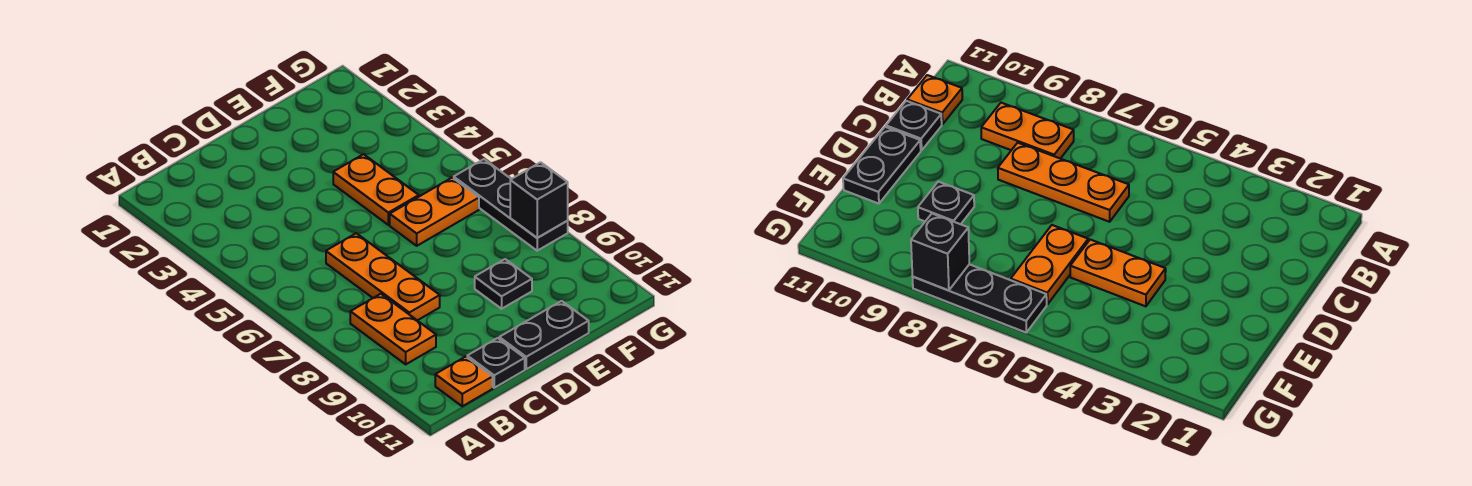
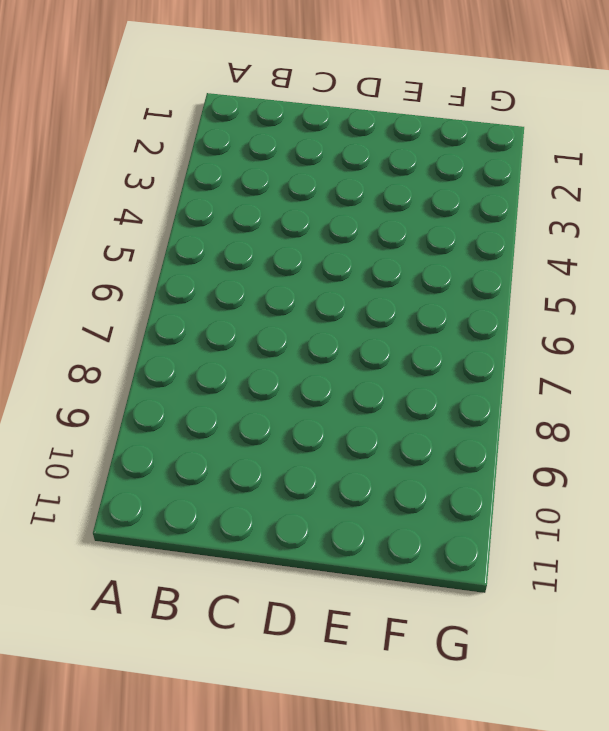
none -> orange 1x2 plate [350,294,436,364]
none -> orange 1x1 plate [435,356,493,406]

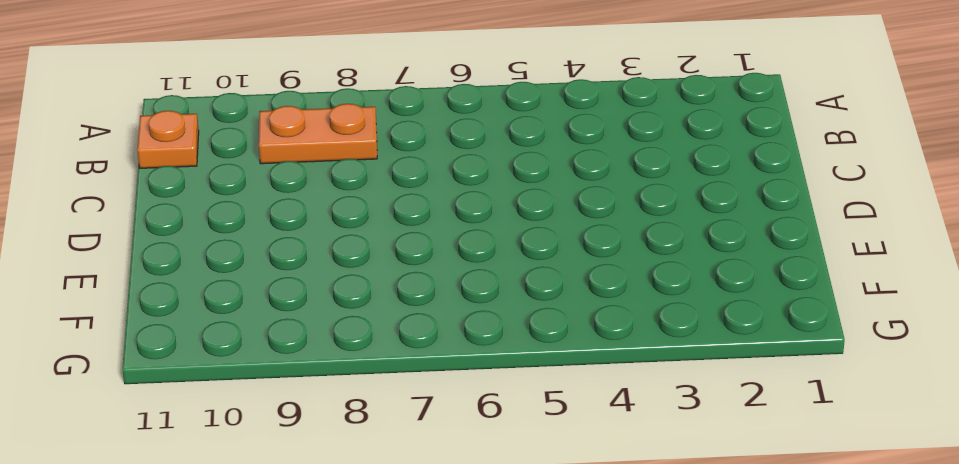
none -> orange 1x3 plate [326,233,440,320]
none -> black 1x1 plate [467,338,525,388]

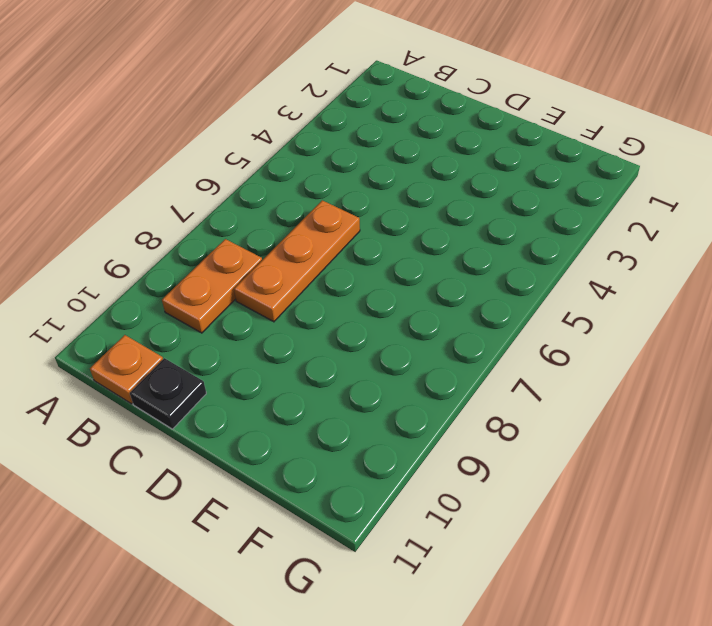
none -> black 1x2 plate [499,301,589,369]
none -> orange 1x2 plate [333,154,419,225]

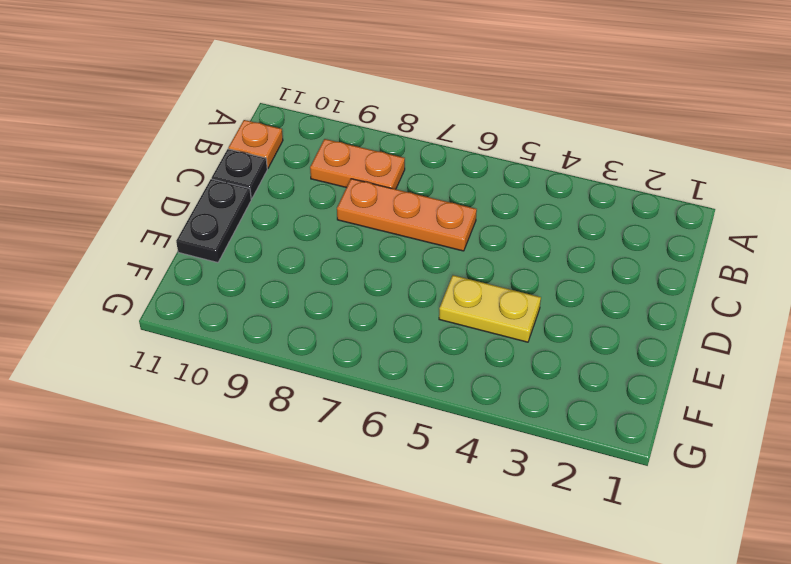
yellow 1x2 plate [439,275,541,342] -> orange 1x2 plate [333,154,419,225]
none -> orange 1x2 plate [390,178,479,246]
none -> black 1x1 plate [475,259,532,309]

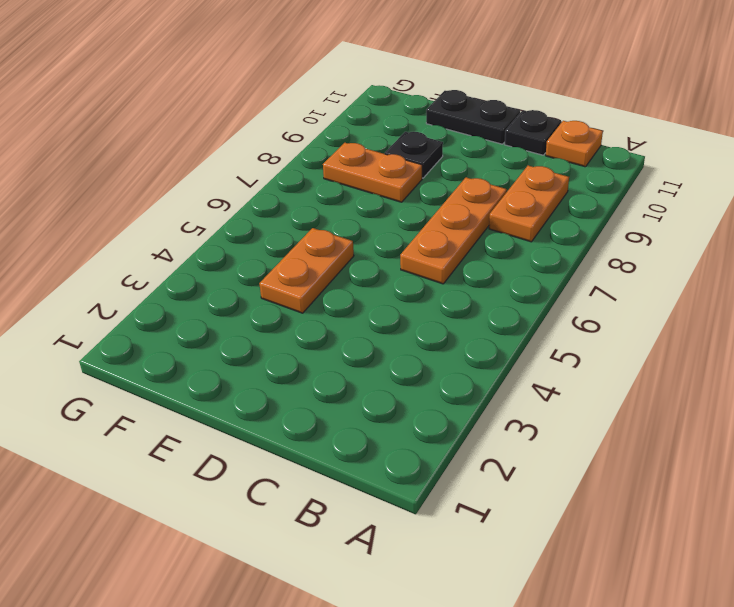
orange 1x2 plate [323,143,422,202] -> orange 1x2 plate moved to [390,178,479,246]
none -> black 1x3 plate [454,159,568,251]
none -> black 1x1 brick [510,162,568,238]

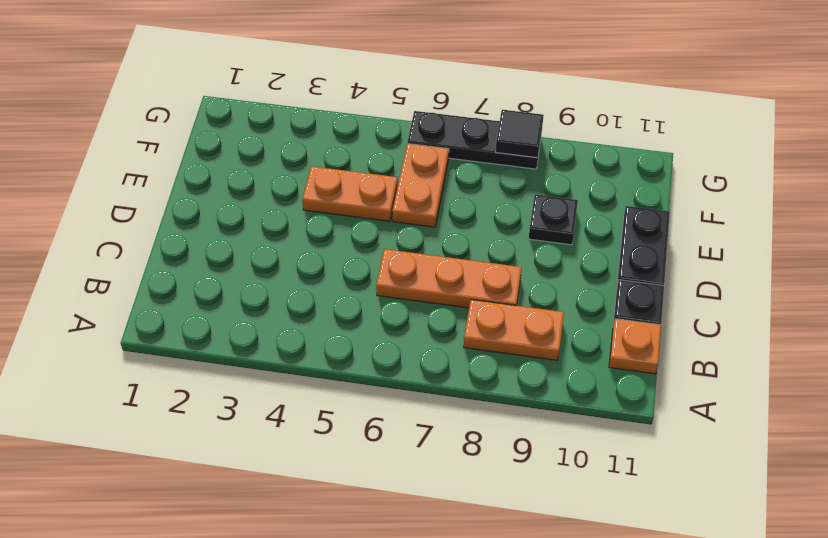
black 1x1 tile [496,110,544,158] -> black 1x1 brick [510,162,568,238]

